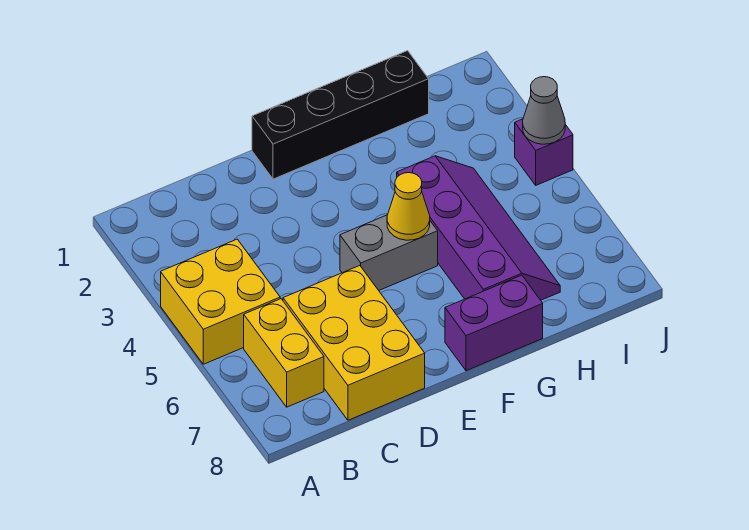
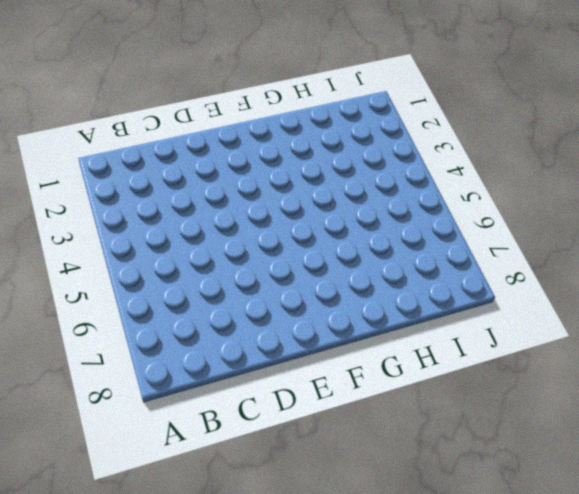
none -> yellow 2x2 brick [161,239,280,364]
none -> yellow 1x2 brick [244,299,324,407]

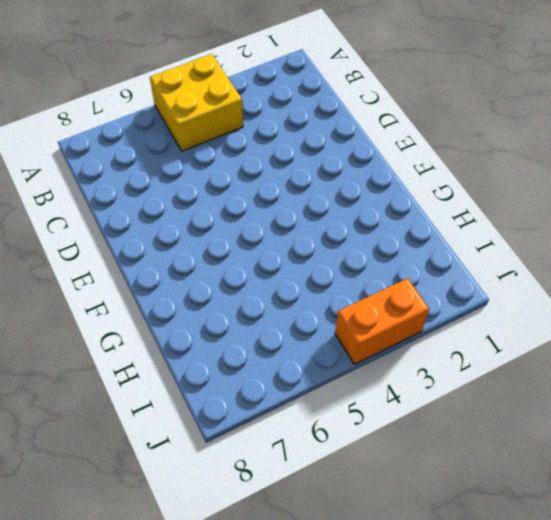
orange 1x2 brick [335,278,429,364] -> purple 1x1 brick [515,119,573,185]
none -> yellow 1x2 brick [244,299,324,407]
none -> yellow 2x3 brick [283,266,425,420]

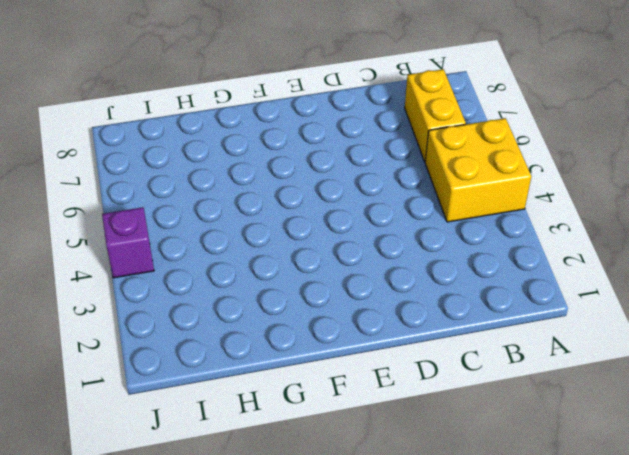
none -> yellow 2x3 brick [283,266,425,420]
none -> black 1x4 brick [252,51,429,179]

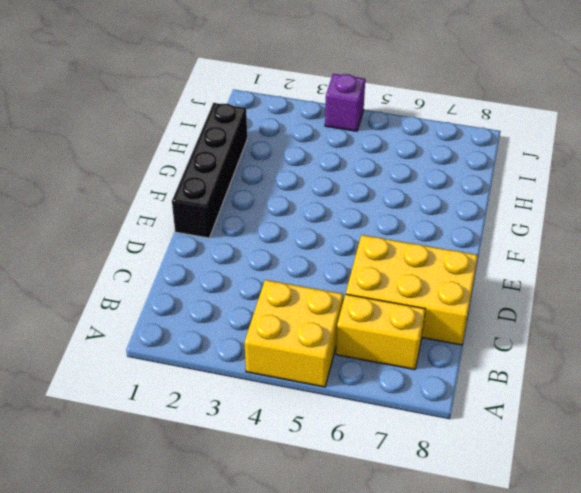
none -> grey 1x2 brick [340,215,438,290]
none -> purple 1x2 brick [445,275,543,371]

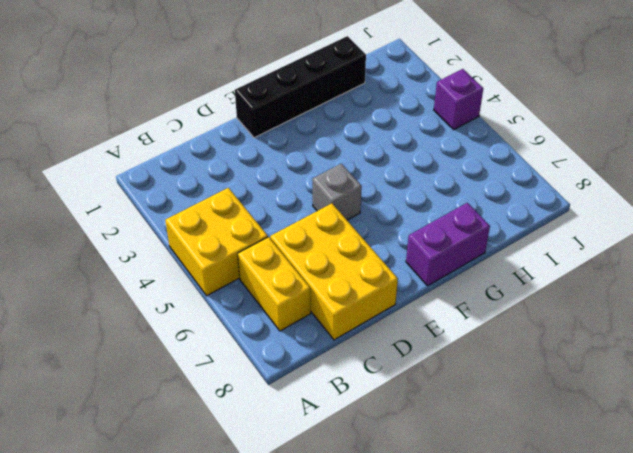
grey 1x1 brick [312,164,362,220] -> grey 1x2 brick [340,215,438,290]
none -> purple 2x4 slope [397,156,560,300]
none -> yellow 1x1 cone [387,173,430,240]

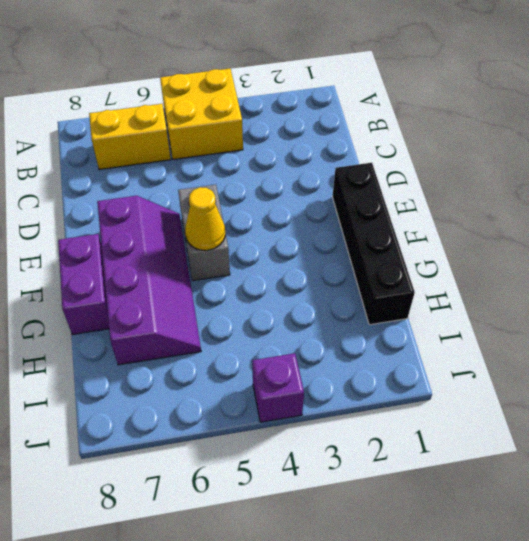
purple 2x4 slope [97,196,201,365] -> purple 2x4 slope turned to [397,156,560,300]
none -> yellow 2x3 brick [283,266,425,420]
none -> grey 1x1 cone [523,77,565,144]

